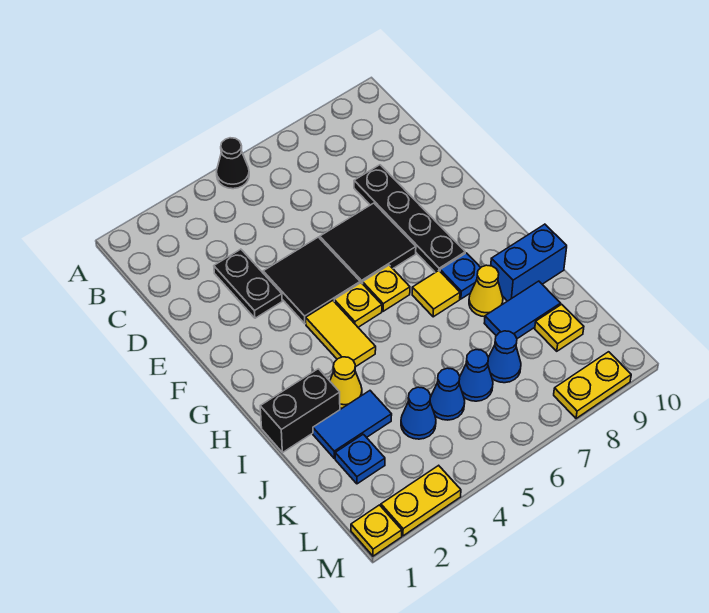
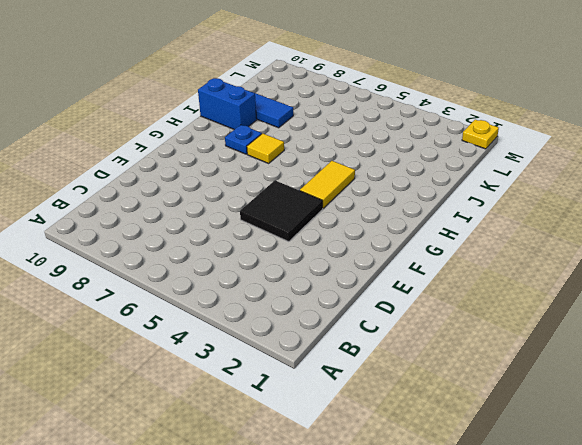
none -> black 1x1 cone [217,138,249,189]
none -> black 1x2 plate [214,249,282,318]
none -> black 1x4 plate [354,165,465,272]

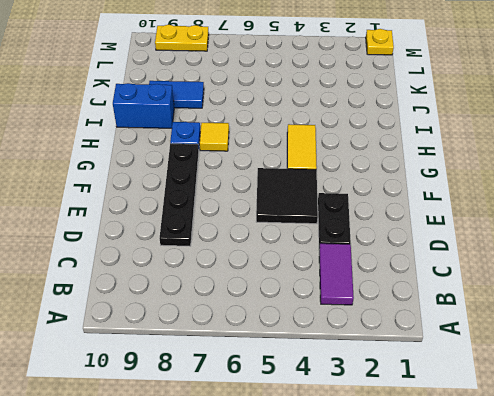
purple 1x2 tile [319,244,354,305] -> none
none -> black 1x1 cone [217,138,249,189]
none -> black 2x2 tile [320,203,416,284]
none -> yellow 1x1 plate [334,283,382,327]

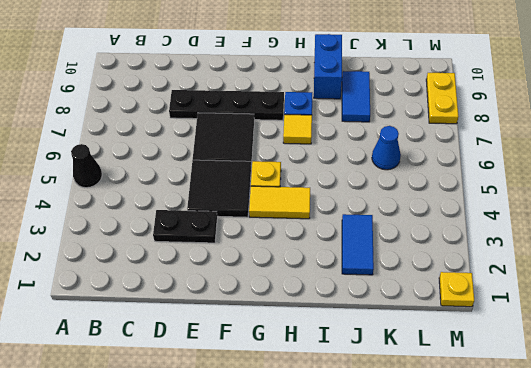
none -> yellow 1x1 plate [363,265,410,311]
none -> black 1x2 brick [260,369,340,453]
none -> yellow 1x1 cone [330,357,362,408]

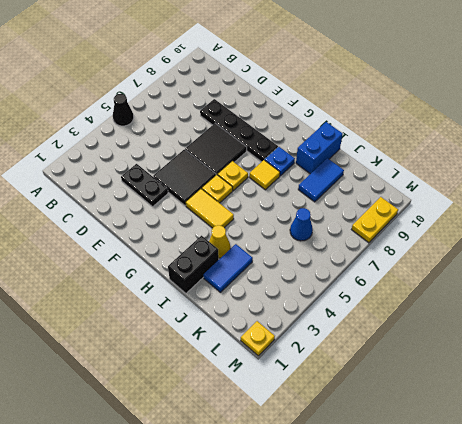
none -> yellow 1x1 cone [469,265,503,317]
none -> blue 1x1 plate [335,434,385,484]
none -> blue 1x1 cone [401,387,436,439]

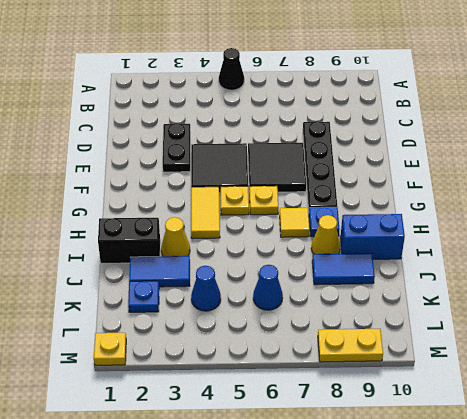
none -> blue 1x1 cone [430,368,465,420]
none -> blue 1x1 cone [488,331,521,383]
none -> yellow 1x1 plate [535,304,584,351]

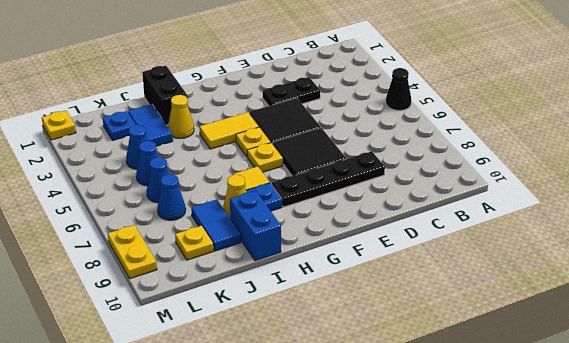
none -> yellow 1x2 plate [381,465,461,536]

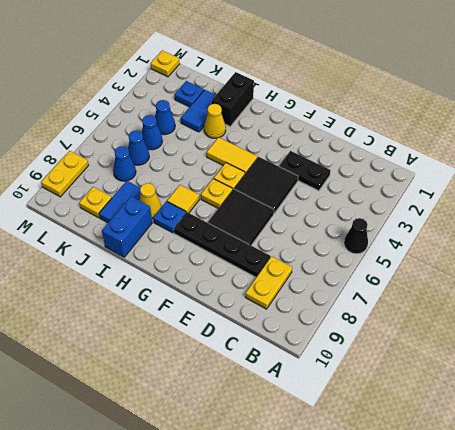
yellow 1x2 plate [245,256,292,309] -> yellow 1x2 plate moved to [381,465,461,536]

